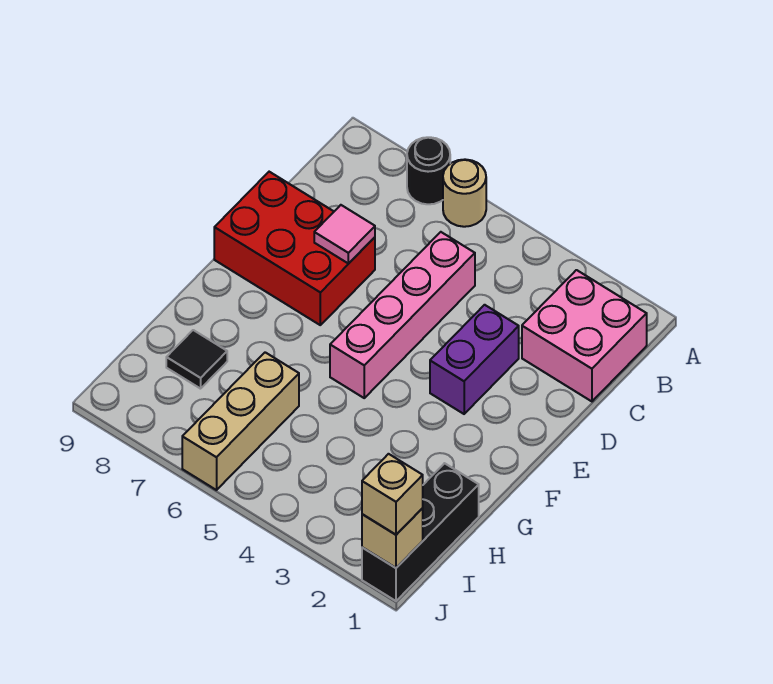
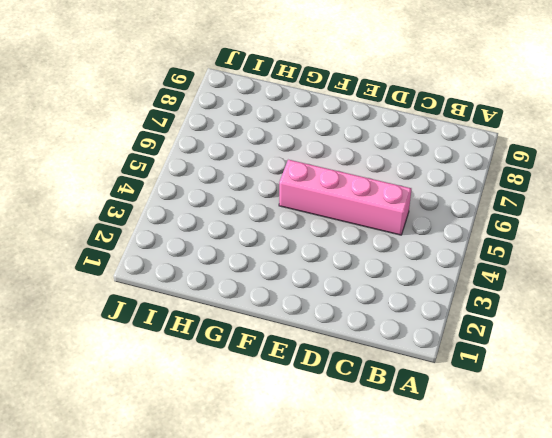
none -> tan 1x1 round brick [443,159,486,227]
none -> black 1x1 round brick [407,137,450,204]
none -> pink 2x2 brick [522,270,647,401]

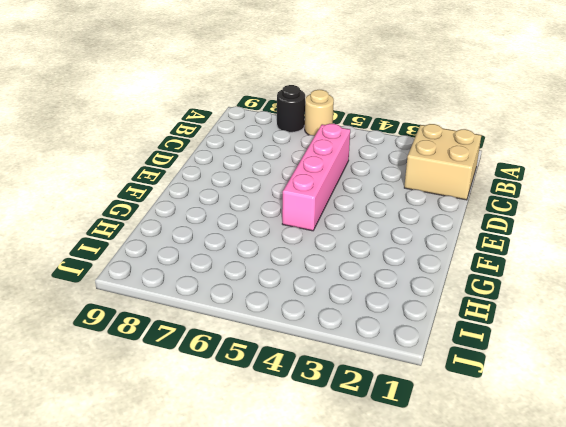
tan 2x2 brick [404,124,481,200] -> pink 2x2 brick [522,270,647,401]
none -> purple 1x2 brick [430,305,519,414]
none -> red 2x3 brick [214,172,375,325]
none -> black 1x3 brick [362,463,479,601]

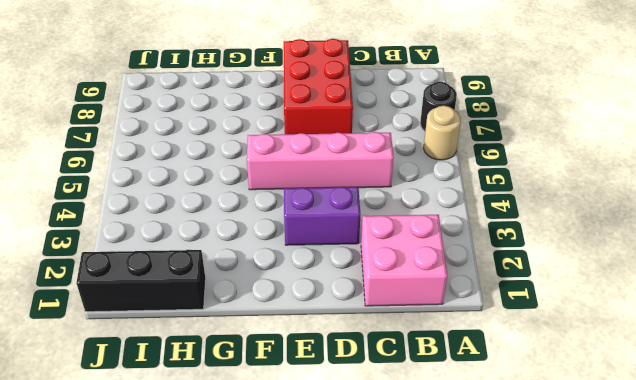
none -> tan 1x3 brick [182,352,299,490]
none -> black 1x1 tile [166,330,227,389]
none -> pink 1x1 tile [314,205,375,264]

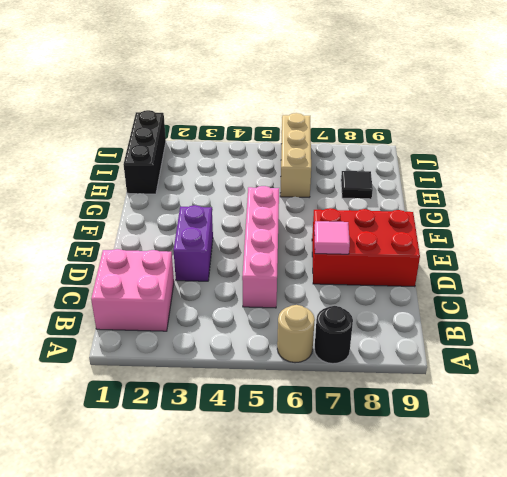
none -> tan 1x1 brick [362,508,423,568]
none -> tan 1x1 brick [362,454,423,535]

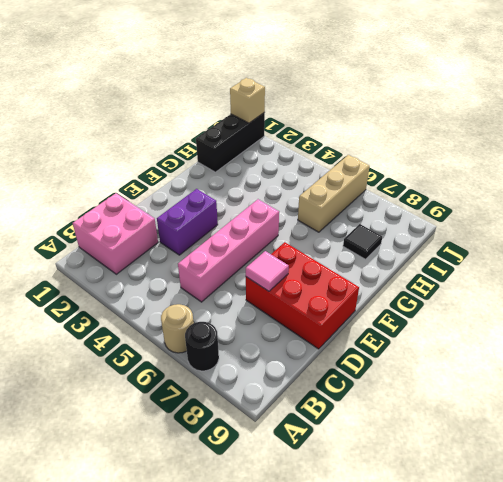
none -> tan 1x1 brick [362,454,423,535]

